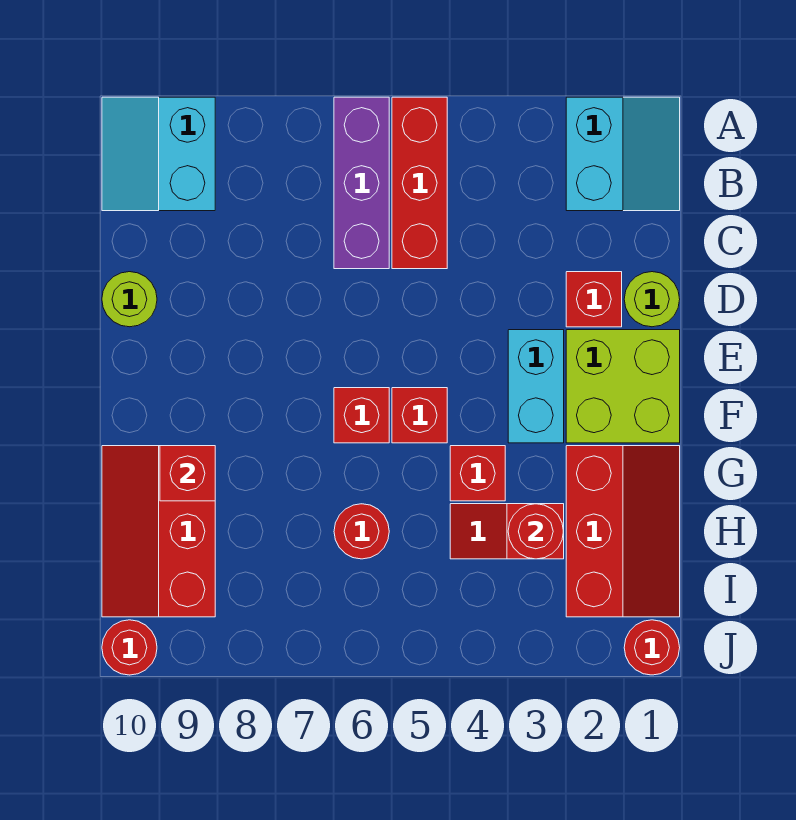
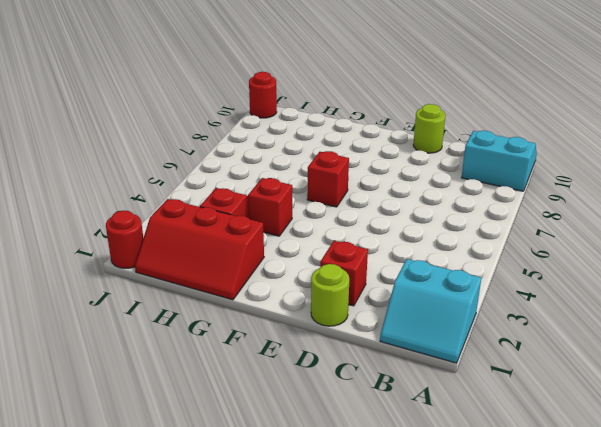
none -> red 1x3 brick [392,97,447,269]
none -> purple 1x3 brick [334,97,389,269]
none -> lime 2x2 brick [566,330,680,443]

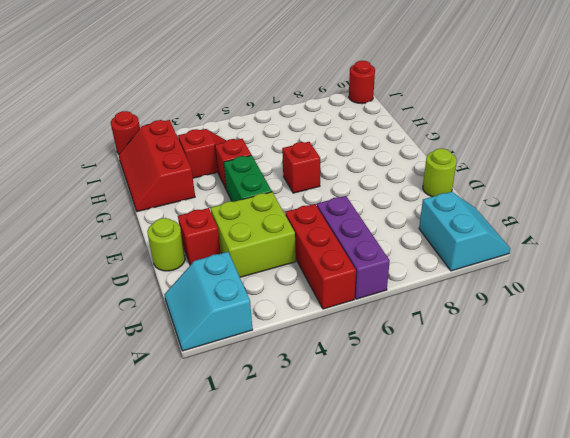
lime 2x2 brick [211,192,296,277] -> lime 2x2 brick moved to [566,330,680,443]
green 1x2 brick [224,155,272,202] -> none
none -> cyan 1x2 brick [508,330,564,443]
none -> red 1x1 brick [392,388,447,443]
none -> red 2x3 slope [102,446,215,617]

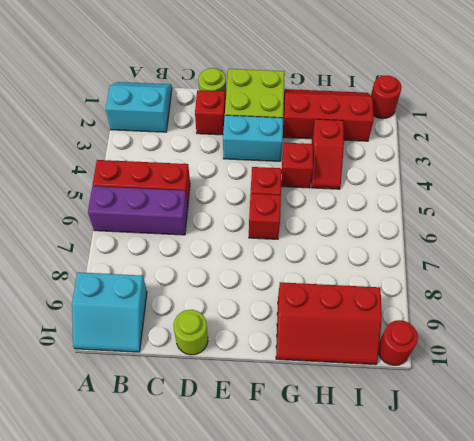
none -> red 1x1 round brick [334,504,389,559]
none -> red 1x1 brick [160,446,215,501]
none -> red 1x1 round brick [508,504,563,559]

